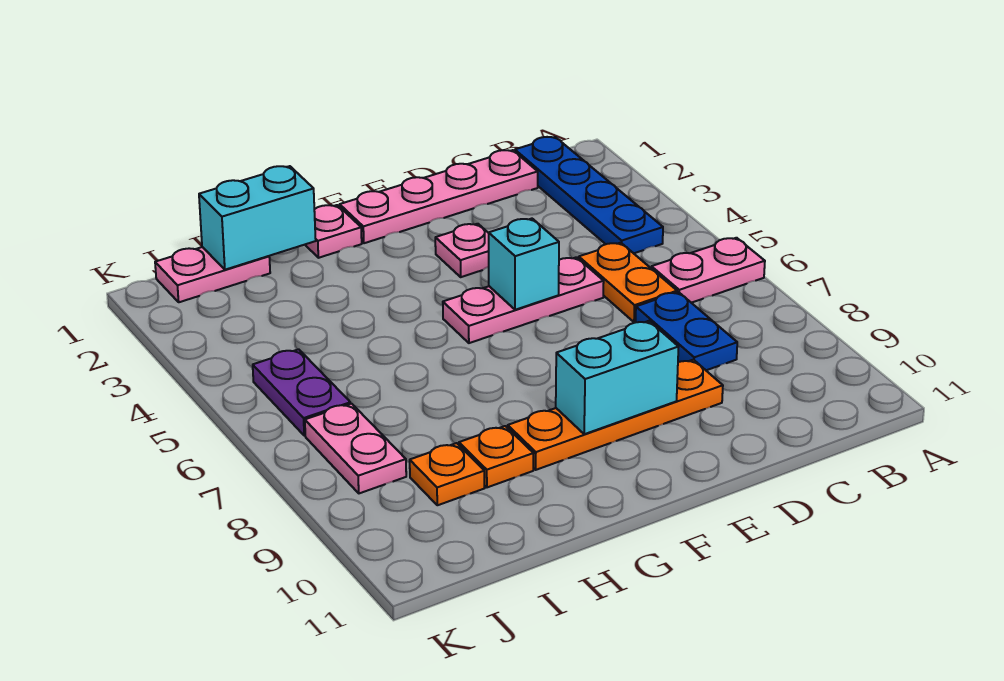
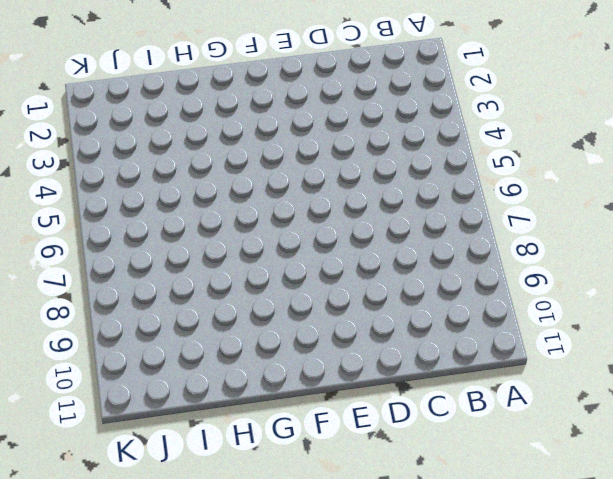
none -> pink 1x2 plate [651,238,765,303]
none -> blue 1x4 plate [515,137,663,253]
none -> pink 1x4 plate [340,150,538,243]

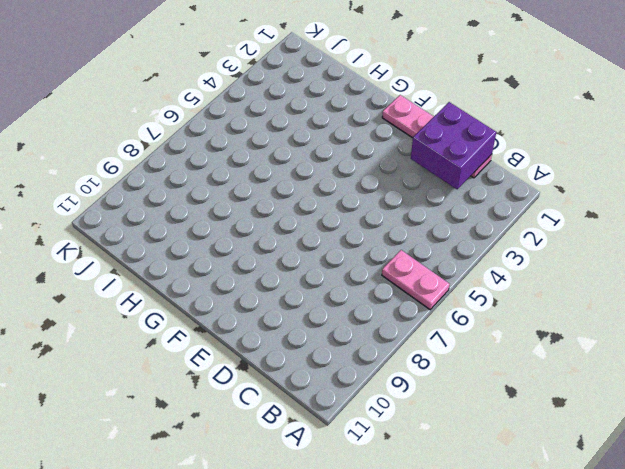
purple 2x2 brick [411,102,496,189] -> none
none -> blue 1x4 plate [515,137,663,253]
none -> orange 1x2 plate [579,243,677,322]
none -> blue 1x2 plate [636,292,737,370]

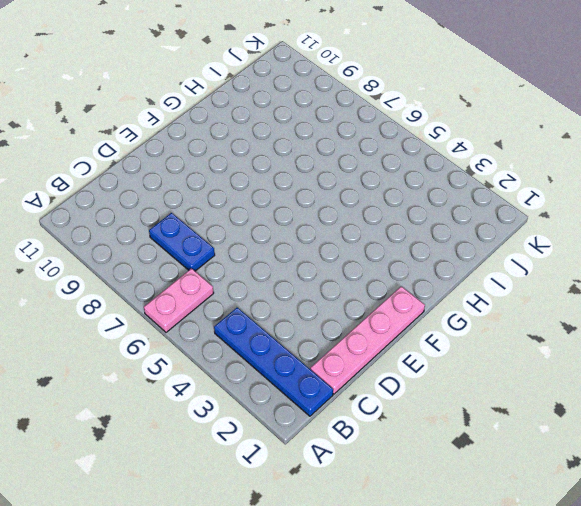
none -> orange 1x2 plate [579,243,677,322]
none -> pink 1x3 plate [443,257,604,343]
none -> orange 1x4 plate [508,360,723,470]

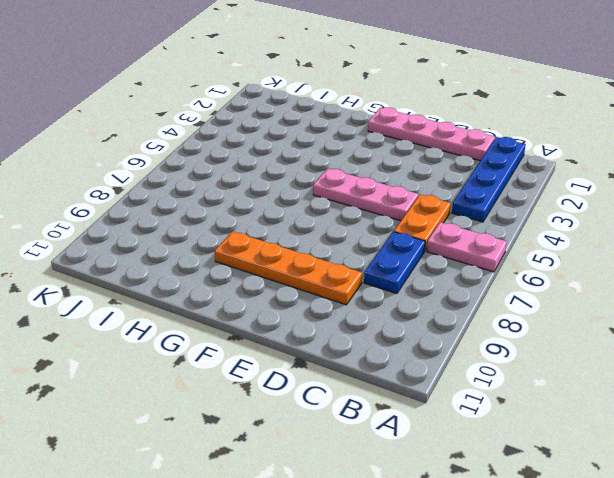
none -> pink 1x1 plate [435,224,489,277]
none -> pink 1x1 plate [305,205,362,258]
none -> orange 1x1 plate [459,426,534,487]

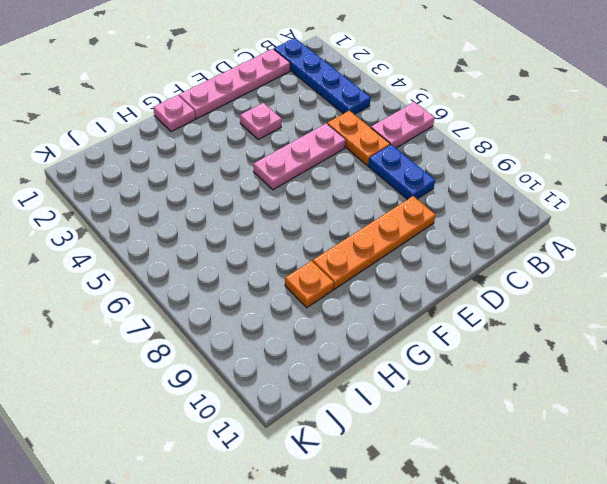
none -> pink 1x2 plate [155,247,270,302]
none -> orange 1x1 plate [410,443,484,505]
none -> purple 1x2 plate [253,349,351,436]

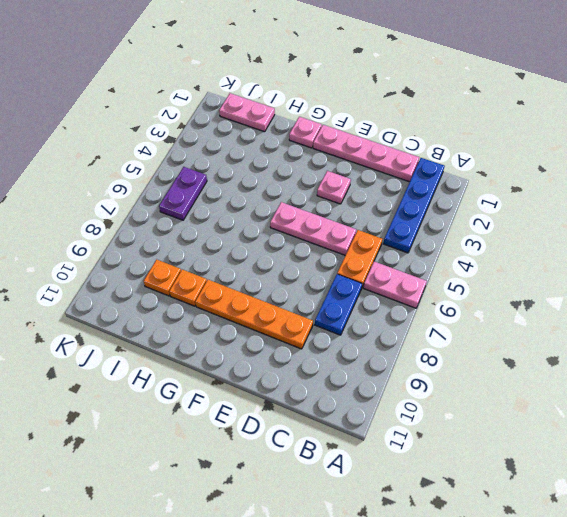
none -> pink 1x2 plate [305,404,406,493]
none -> cyan 1x1 brick [489,219,559,310]
none -> cyan 1x2 brick [556,321,678,434]

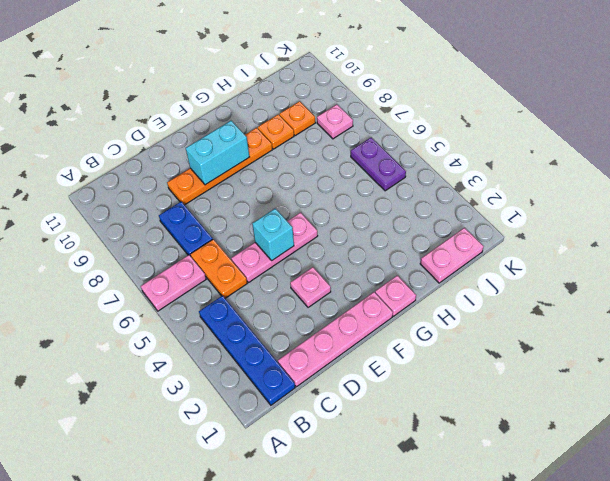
pink 1x1 plate [317,105,353,139] -> pink 1x2 plate [305,404,406,493]
none -> cyan 1x2 brick [199,166,316,270]

